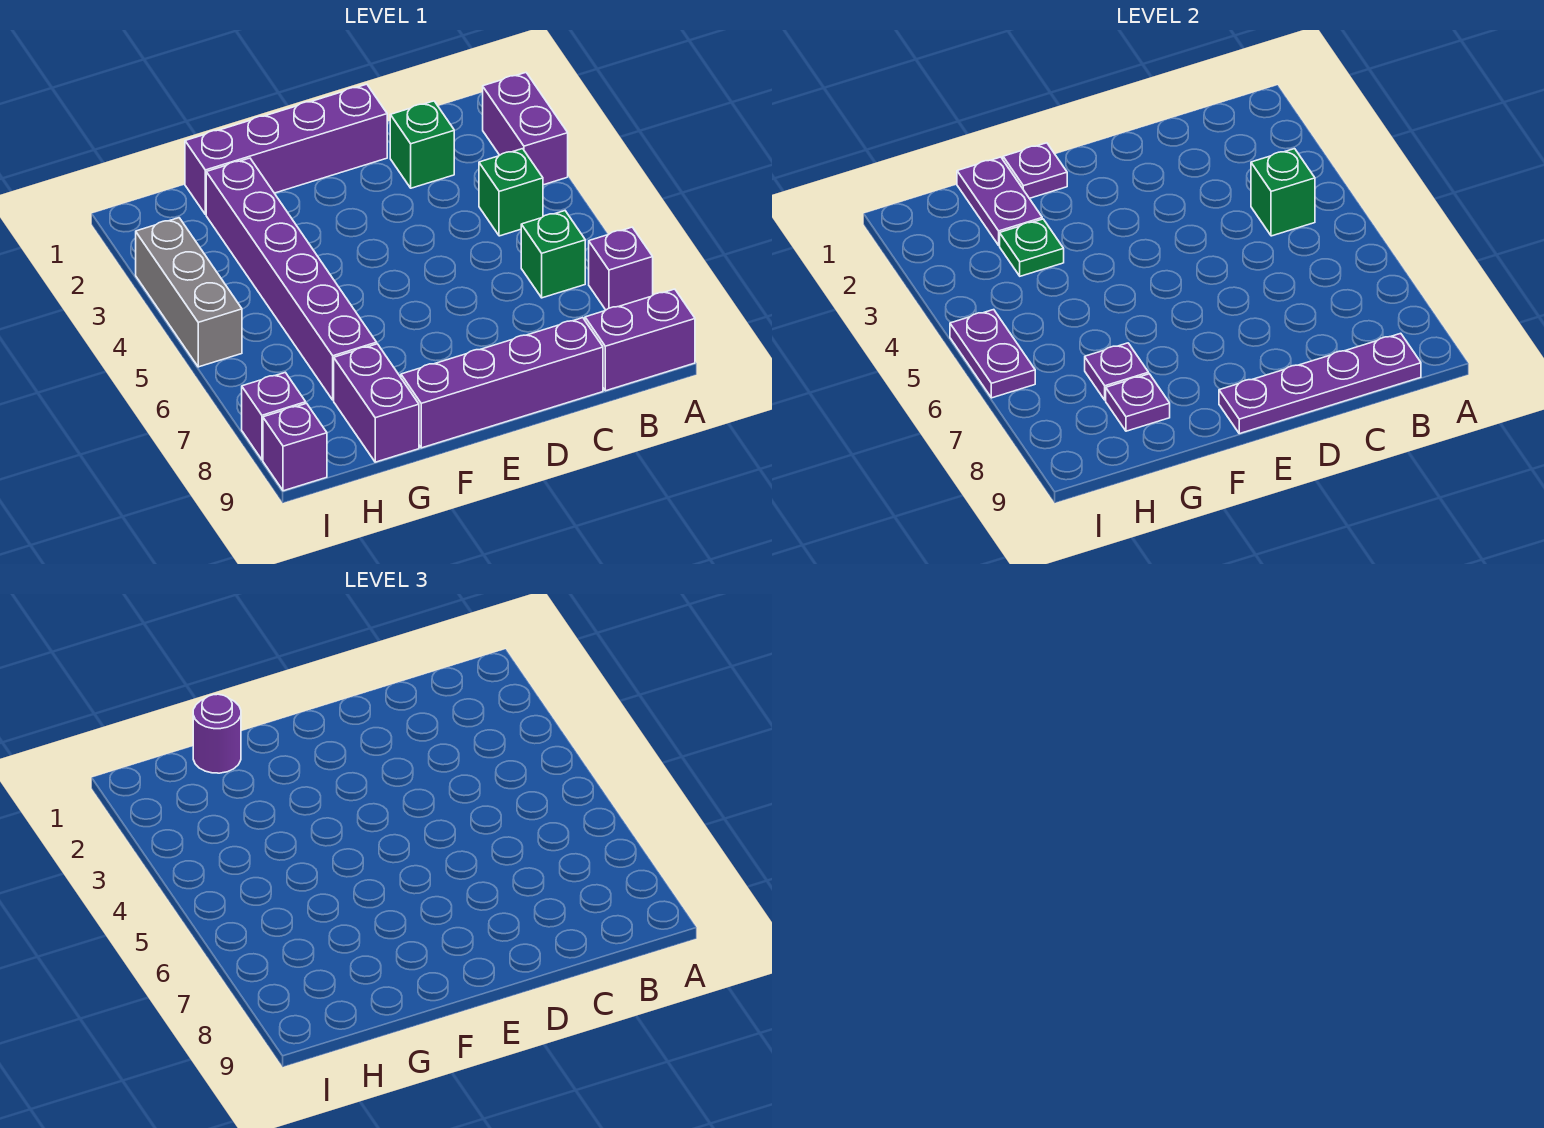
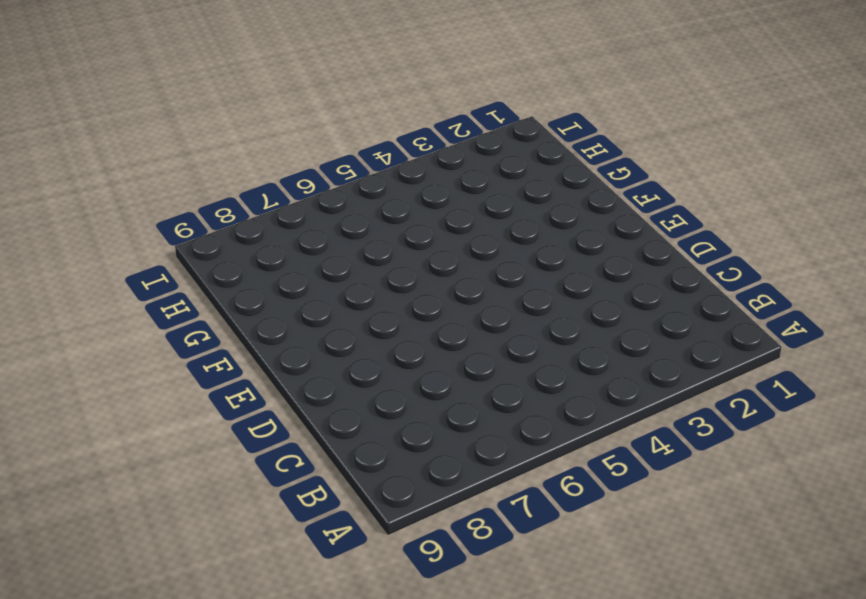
none -> purple 1x2 brick [483,73,568,185]
none -> purple 1x1 brick [589,227,653,310]
none -> purple 1x2 brick [585,289,695,391]

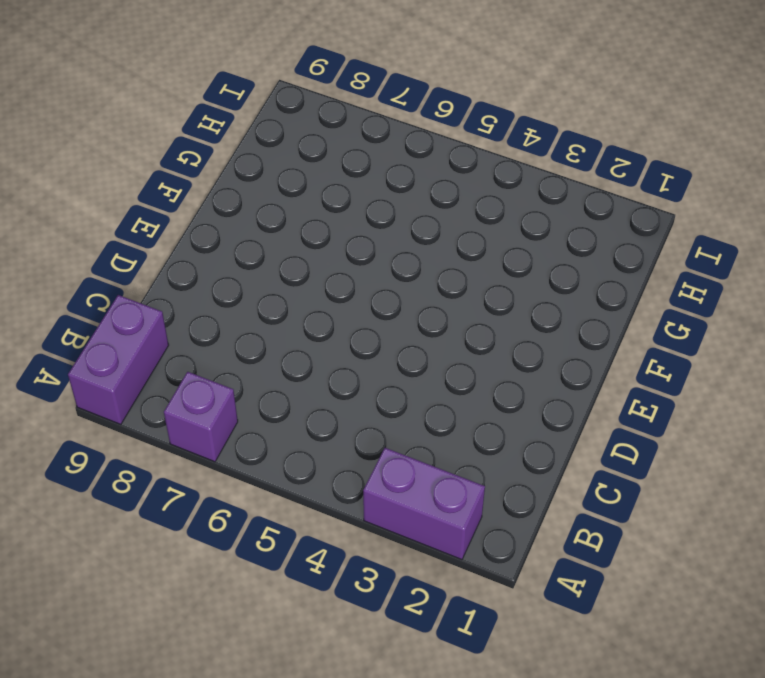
none -> green 1x1 brick [479,149,543,236]
none -> green 1x1 brick [521,211,585,298]
none -> green 1x1 brick [390,101,454,188]

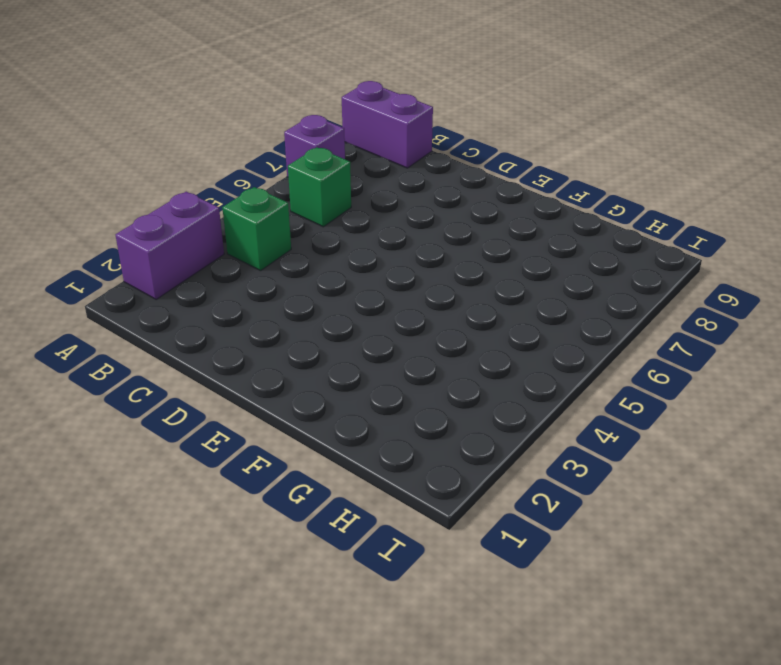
none -> green 1x1 brick [390,101,454,188]
none -> purple 1x4 brick [401,318,603,448]
none -> purple 1x4 brick [185,84,387,214]

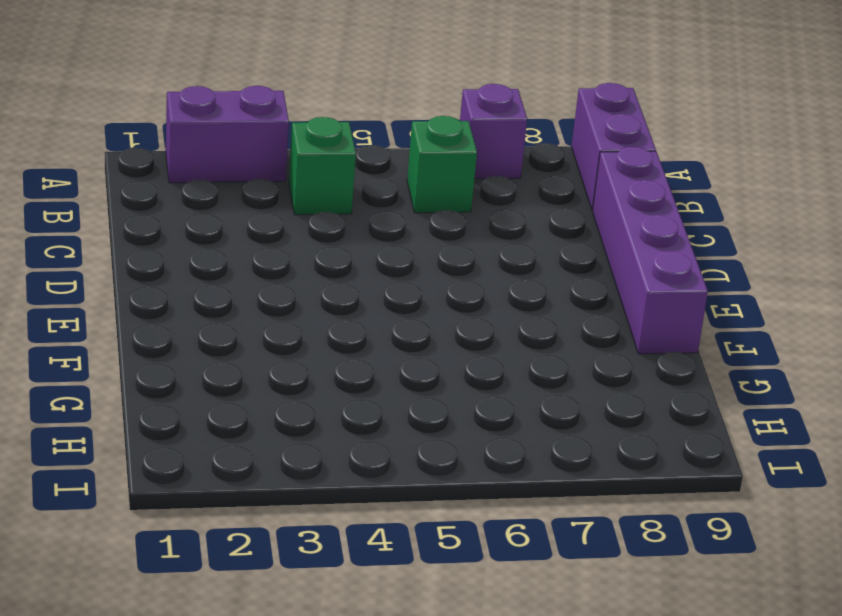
none -> green 1x1 brick [390,101,454,188]
none -> purple 1x4 brick [185,84,387,214]
none -> purple 1x6 brick [206,158,377,400]

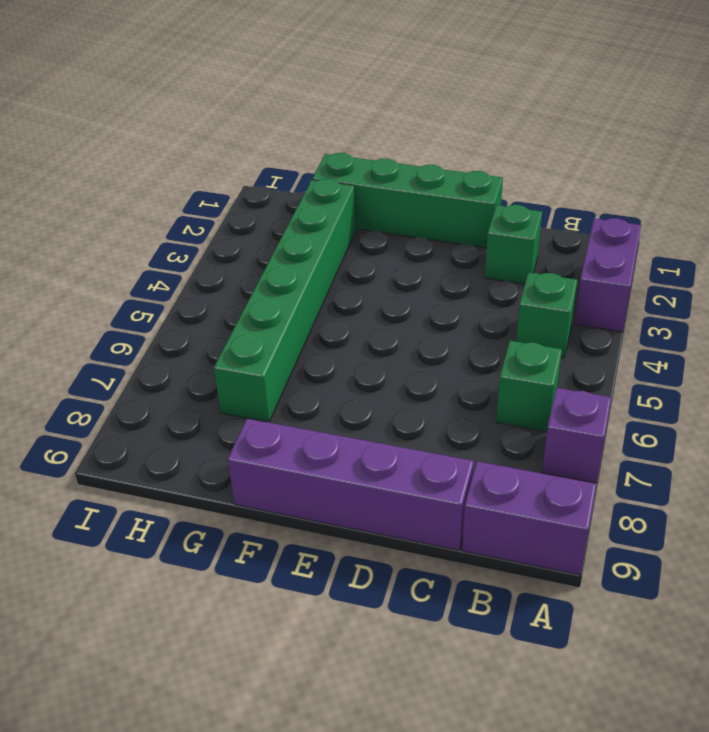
green 1x4 brick [312,153,503,248] -> purple 1x4 brick [185,84,387,214]
green 1x6 brick [214,179,356,422] -> purple 1x6 brick [206,158,377,400]
none -> purple 1x2 brick [334,344,419,462]
none -> grey 1x3 brick [136,218,242,367]
none -> purple 1x1 brick [242,372,306,460]

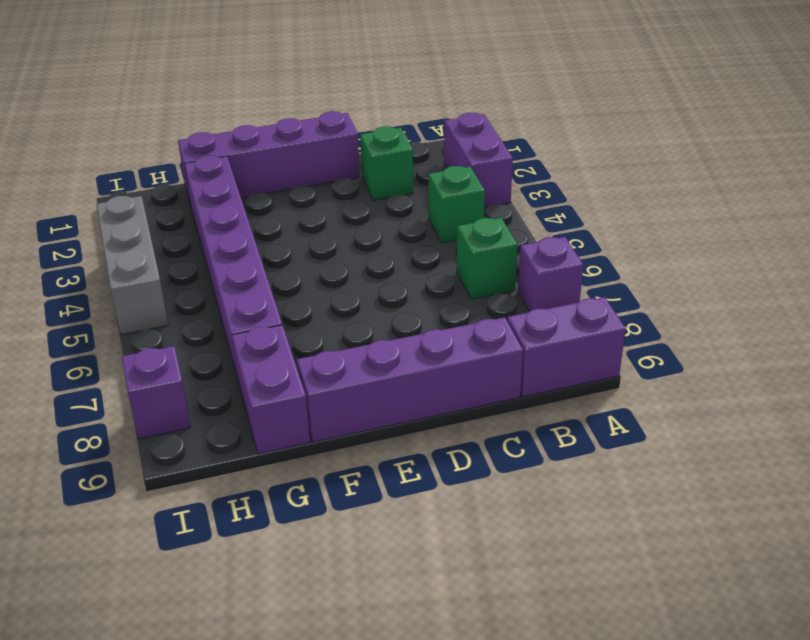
none -> purple 1x1 brick [263,403,327,491]
none -> green 1x1 brick [1251,149,1315,236]
none -> purple 1x4 plate [1219,333,1421,434]

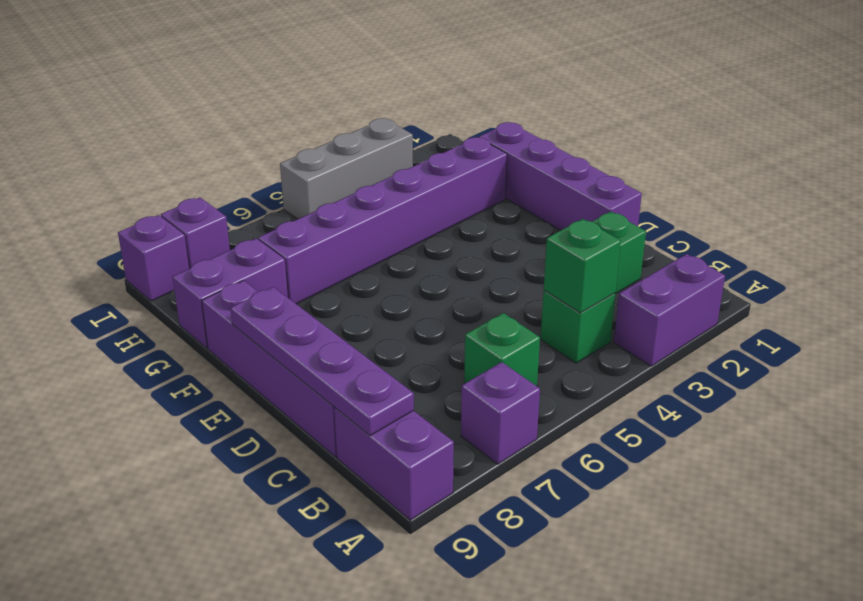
none -> purple 1x1 plate [1003,143,1067,198]
none -> purple 1x2 plate [957,157,1042,245]
none -> green 1x1 plate [1000,219,1064,276]

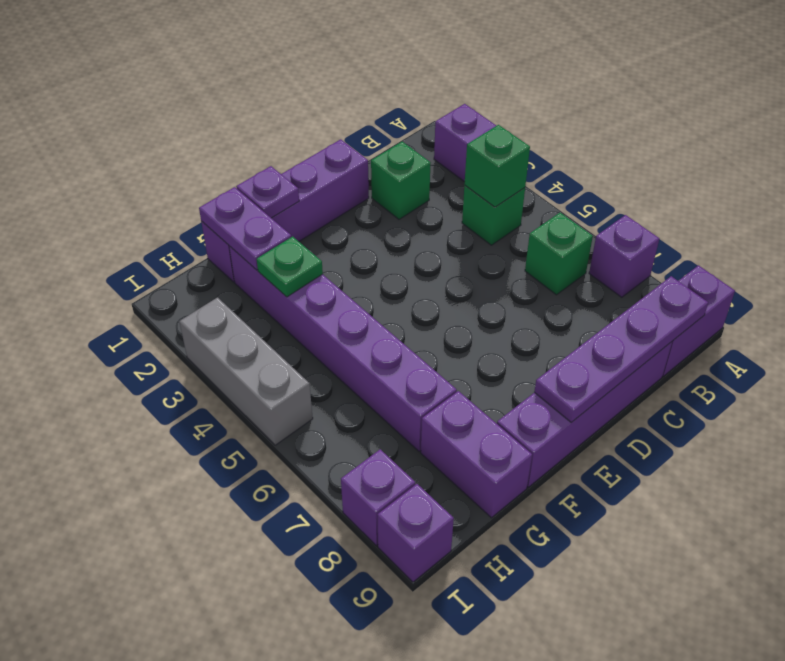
none -> purple 1x1 plate [1085,343,1149,400]
none -> purple 1x1 plate [1106,374,1170,431]
none -> purple 1x2 plate [950,310,1035,398]

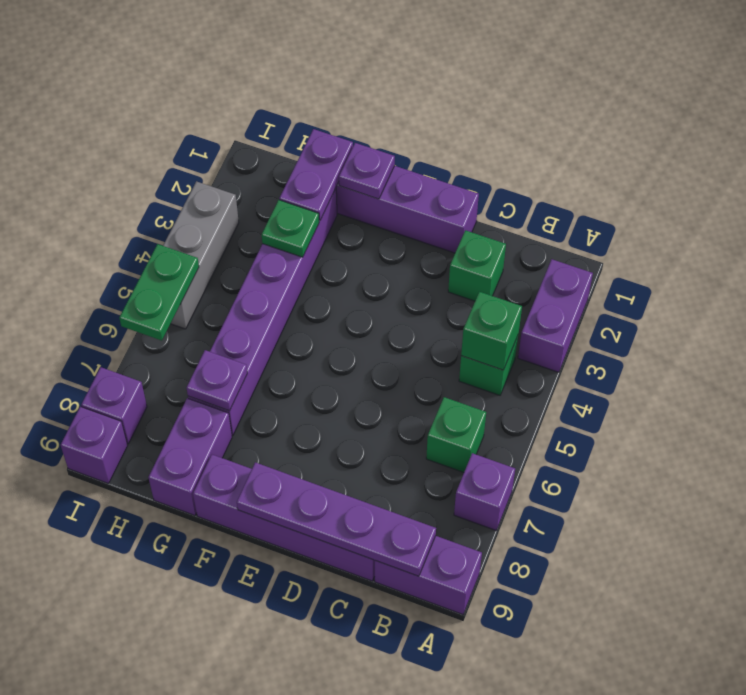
green 1x2 plate [119,244,199,341] -> purple 1x2 plate [950,310,1035,398]
none -> purple 1x1 plate [1106,374,1170,431]
none -> purple 1x1 round brick [193,694,241,773]

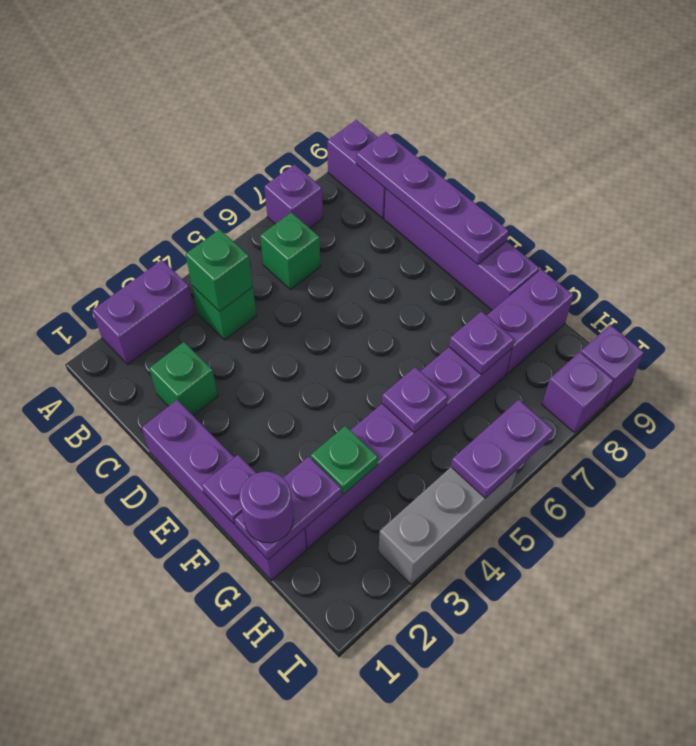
purple 1x1 plate [382,367,448,433] -> purple 1x1 plate moved to [1106,374,1170,431]

